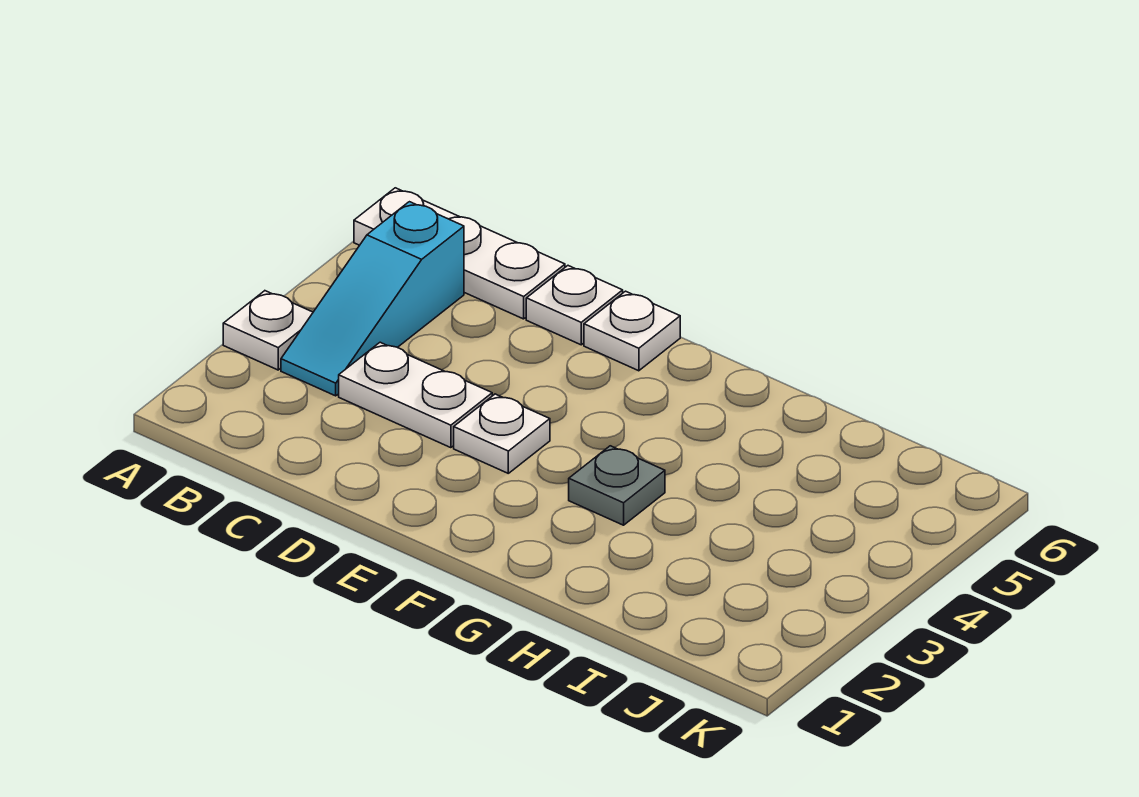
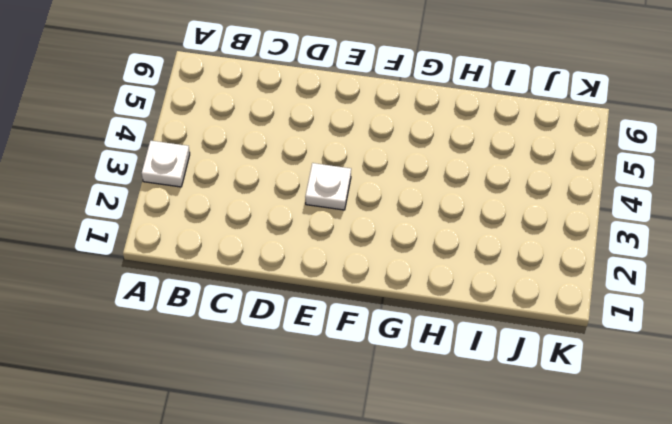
none -> white 1x3 plate [354,188,565,319]
none -> cyan 1x3 slope [281,202,464,396]

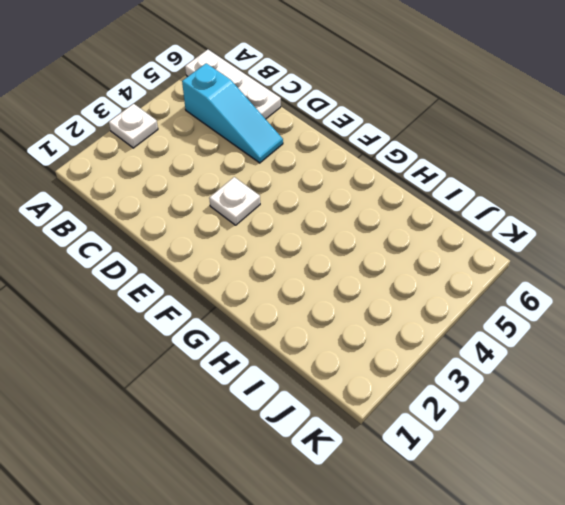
cyan 1x3 slope [182,63,283,163] -> cyan 1x3 slope turned to [281,202,464,396]
none -> white 1x2 plate [339,342,492,448]
none -> white 1x1 plate [526,266,623,345]

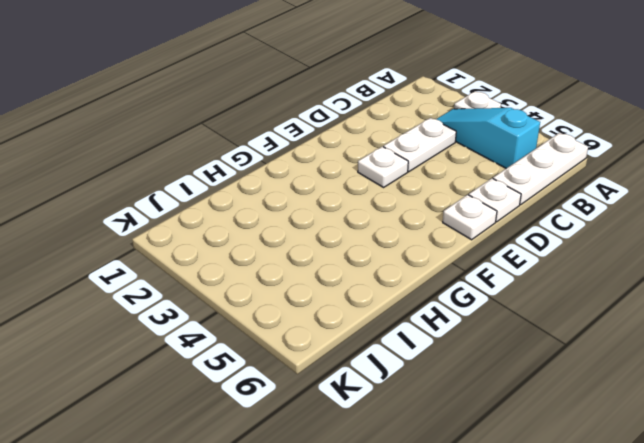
none -> grey 1x1 plate [569,446,665,525]

